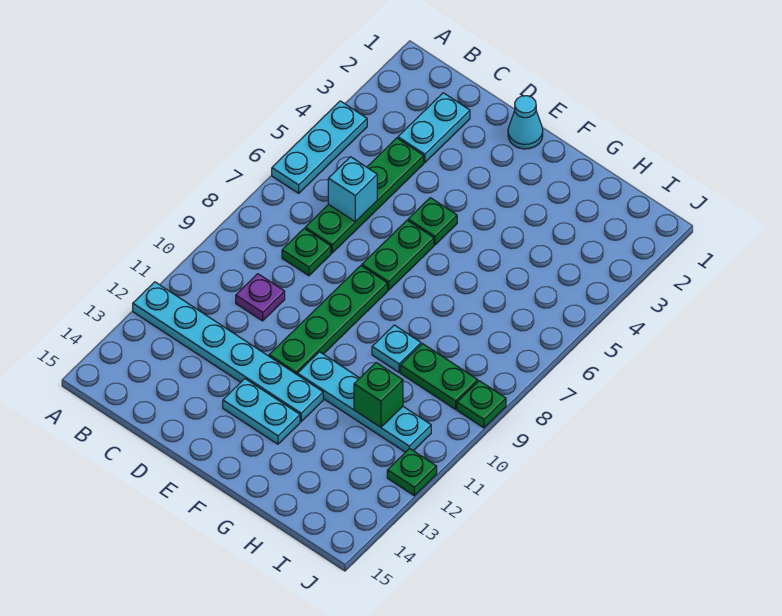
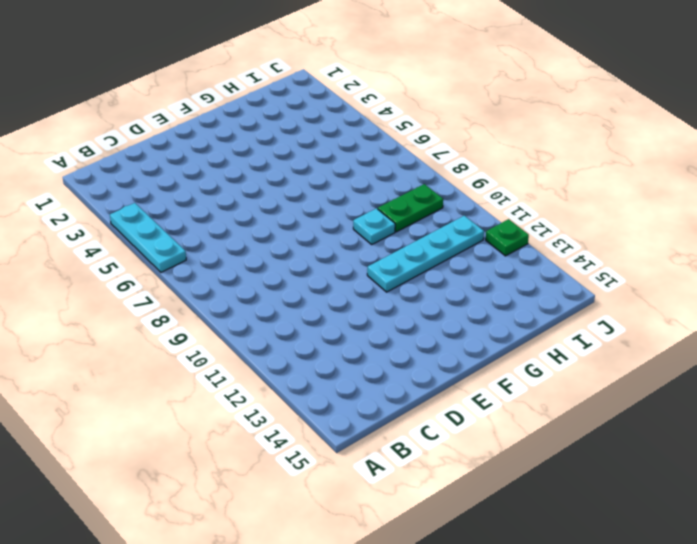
none -> cyan 1x6 plate [133,282,323,422]
none -> cyan 1x2 plate [398,93,470,163]
none -> green 1x4 plate [305,138,424,253]

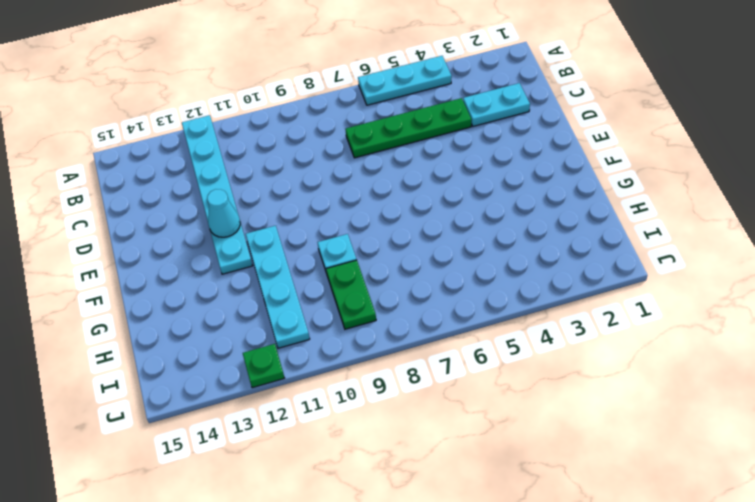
cyan 1x1 cone [207,189,240,237] -> cyan 1x1 cone moved to [508,96,543,149]
none -> green 1x1 plate [282,229,331,276]
none -> purple 1x1 plate [236,274,285,321]
none -> green 1x1 plate [408,198,457,245]

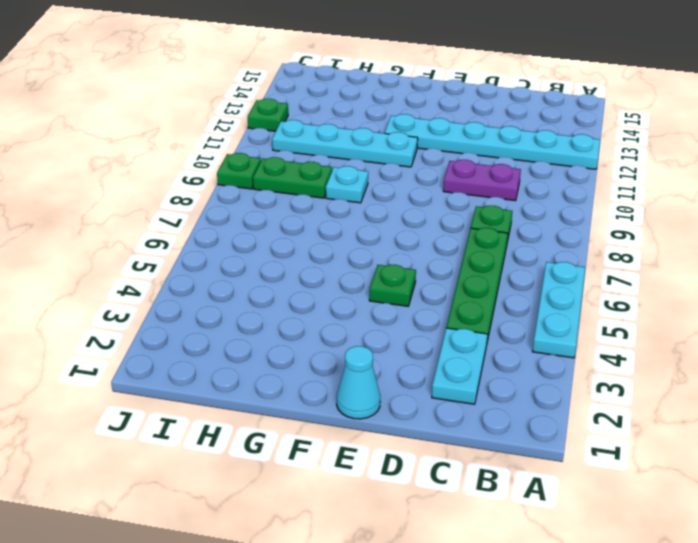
purple 1x2 plate [443,160,521,201] -> purple 1x1 plate [236,274,285,321]
none -> green 1x2 plate [362,220,434,290]
none -> green 1x4 plate [269,266,388,374]
none -> cyan 1x2 plate [223,379,300,444]

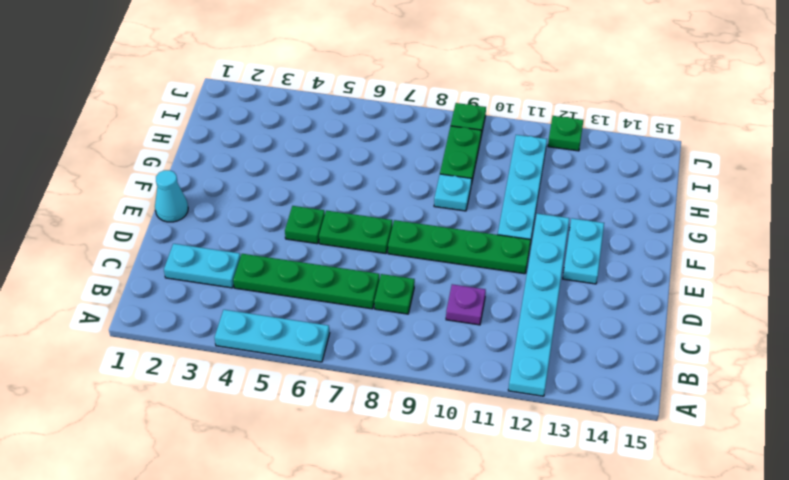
none -> cyan 1x1 brick [328,157,377,222]
none -> green 1x1 brick [354,363,403,427]

